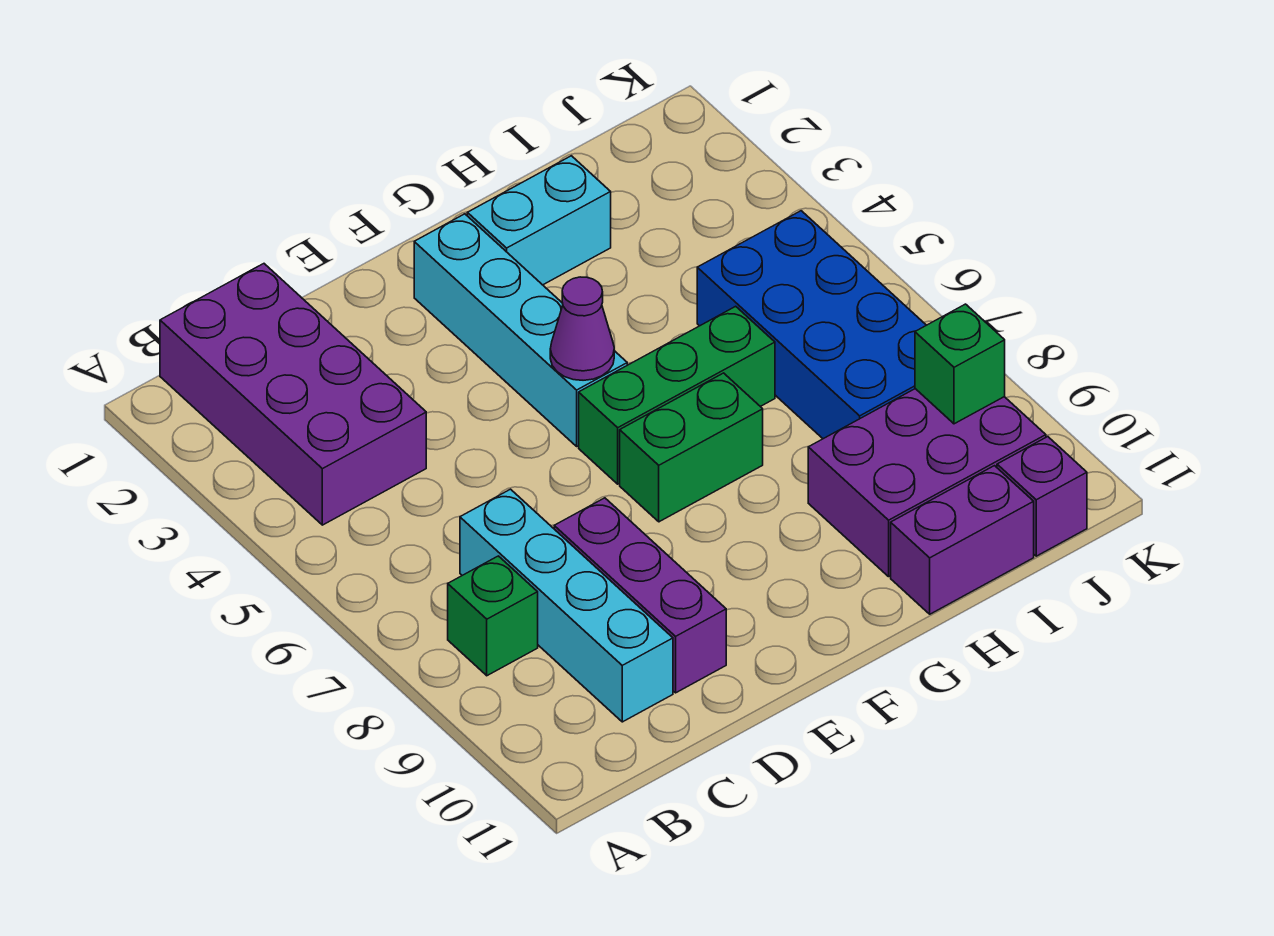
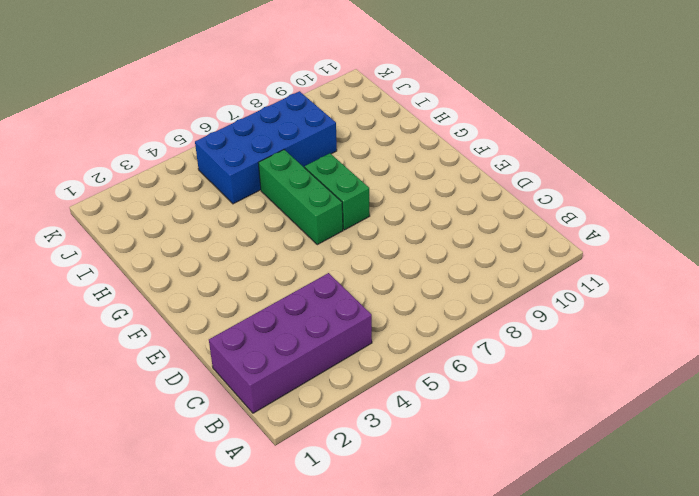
none -> green 1x1 brick [448,556,538,676]
none -> cyan 1x4 brick [460,489,673,722]
none -> purple 1x3 brick [554,498,726,693]

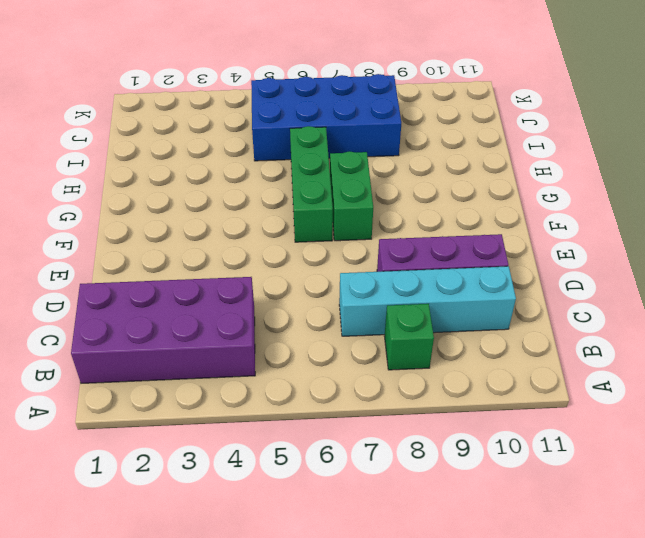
none -> cyan 1x4 brick [414,214,627,446]
none -> cyan 1x2 brick [467,156,611,285]
none -> purple 2x3 brick [808,389,1046,577]

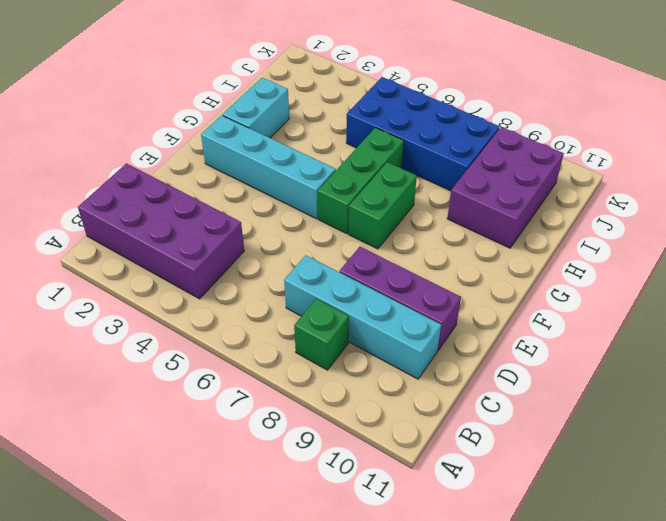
none -> purple 1x2 brick [891,466,1034,614]
none -> purple 1x1 brick [997,437,1087,556]
none -> purple 1x1 cone [550,277,614,380]

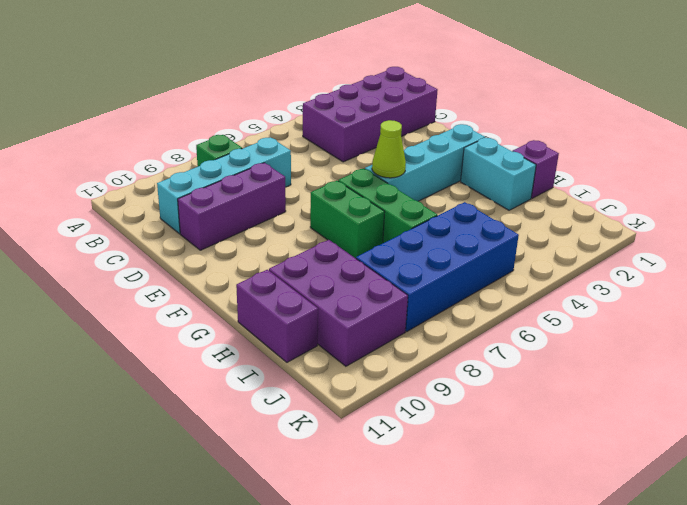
lime 1x1 cone [372,120,406,178] -> purple 1x1 cone [550,277,614,380]
purple 1x1 brick [512,140,559,198] -> purple 1x1 brick moved to [997,437,1087,556]
none -> green 1x1 brick [915,304,1005,424]

